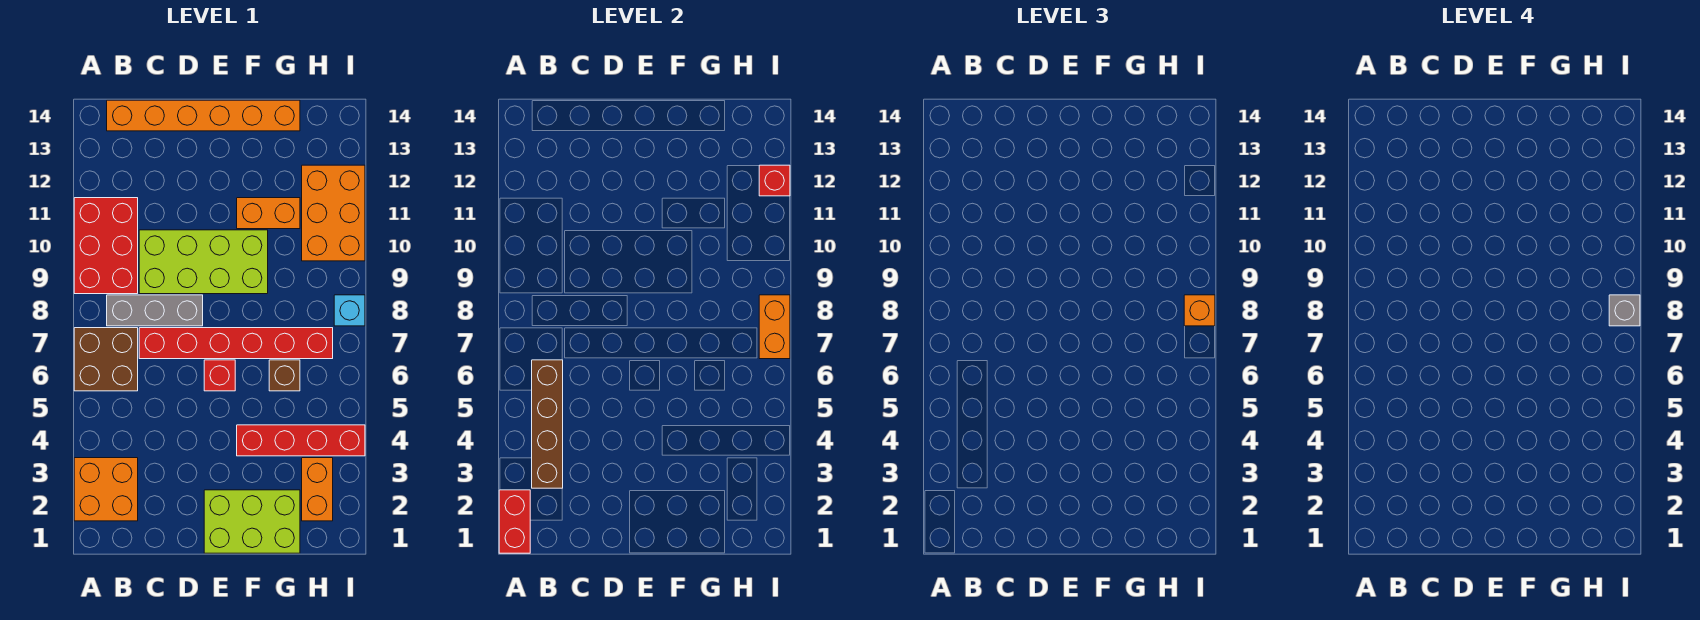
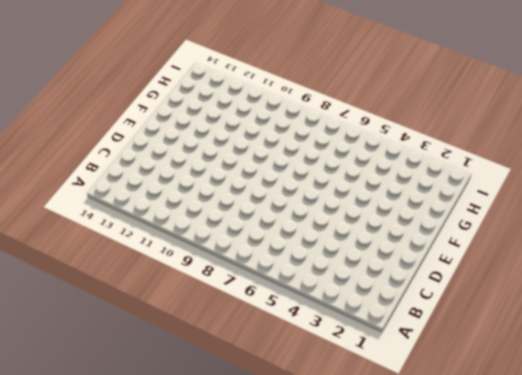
none -> orange 2x2 brick [74,458,138,521]
none -> brown 2x2 brick [74,328,138,391]
none -> red 2x3 brick [74,198,138,294]

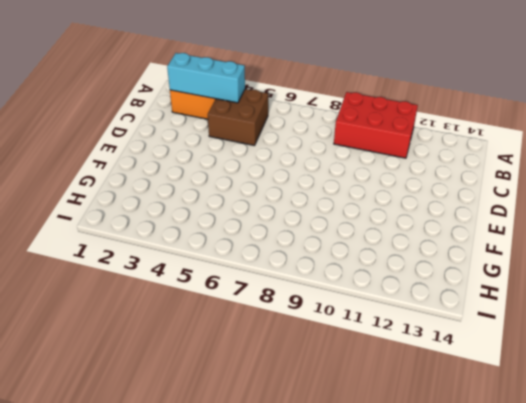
cyan 1x3 brick [167,53,245,103] -> brown 1x4 brick [532,360,563,488]
brown 2x2 brick [208,89,268,146] -> brown 2x2 brick moved to [74,328,138,391]
none -> grey 1x3 brick [107,295,203,326]
none -> orange 1x6 brick [107,100,300,131]
none -> red 1x6 brick [139,328,333,359]

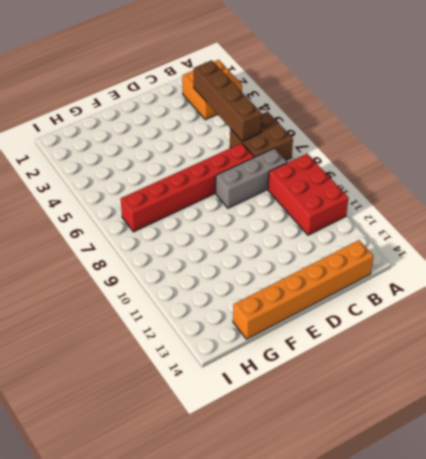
none -> lime 2x4 brick [139,230,268,294]
none -> lime 2x3 brick [204,490,300,553]
none -> red 1x1 brick [204,360,235,391]

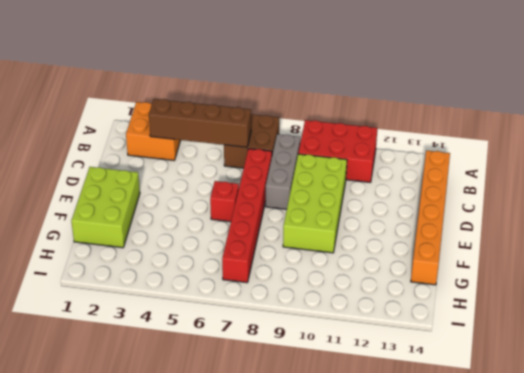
none -> red 1x4 brick [237,425,365,456]
none -> orange 1x2 brick [237,198,300,229]
none -> brown 1x1 brick [269,360,300,391]

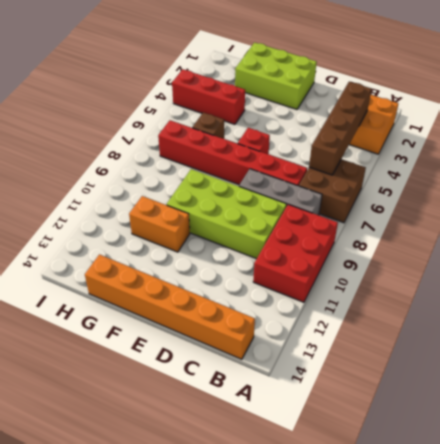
red 1x3 brick [172,69,245,124] -> red 1x4 brick [237,425,365,456]
none -> orange 1x2 brick [302,458,333,521]
none -> orange 2x3 brick [302,165,365,261]
none -> cyan 1x1 brick [334,295,365,326]

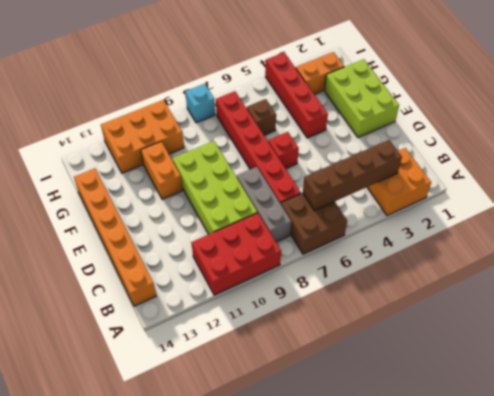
none -> red 1x2 brick [499,490,530,553]
none -> orange 1x2 brick [759,295,790,359]
none -> red 1x1 brick [759,165,790,196]

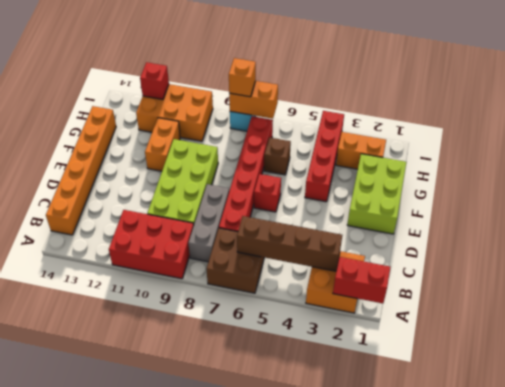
none -> grey 1x1 brick [1609,295,1640,326]

